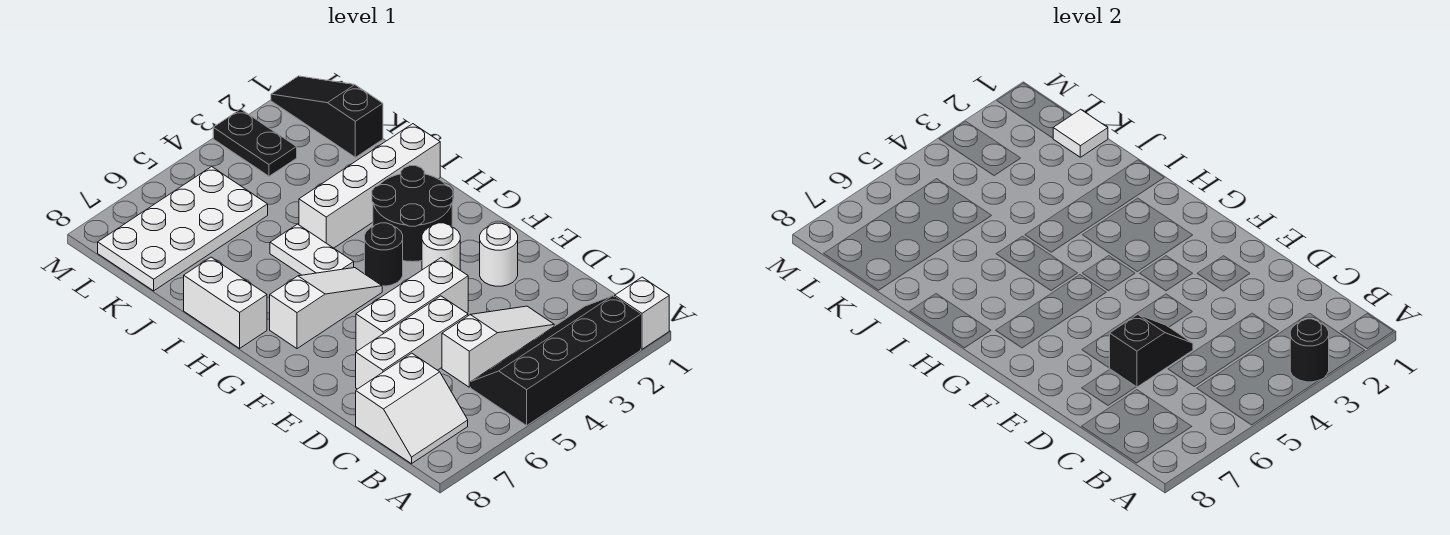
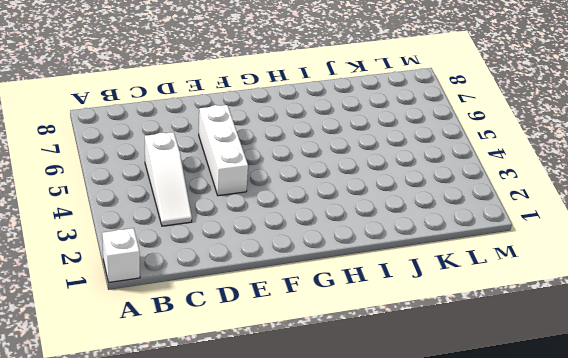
none -> black 2x4 slope [471,296,641,426]
none -> white 2x2 slope [356,353,468,464]
none -> white 1x3 brick [356,296,468,389]

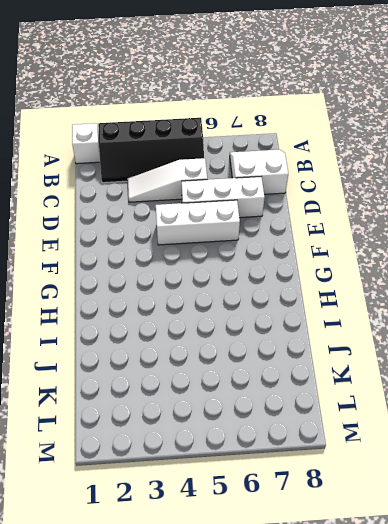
none -> white 1x1 round brick [480,223,518,286]
none -> white 1x1 round brick [422,223,460,270]
none -> black 2x2 round brick [372,166,453,262]

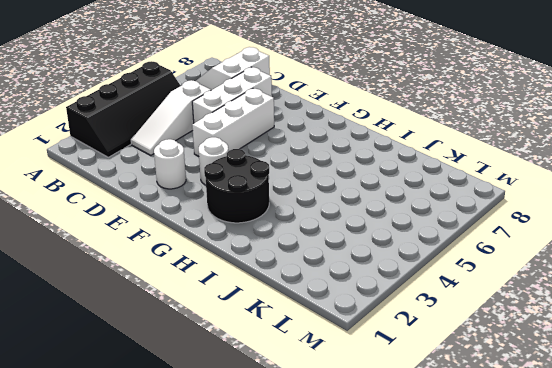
none -> white 1x1 brick [615,277,669,349]
none -> black 1x1 round brick [365,223,403,286]
none -> white 1x3 slope [270,268,382,349]

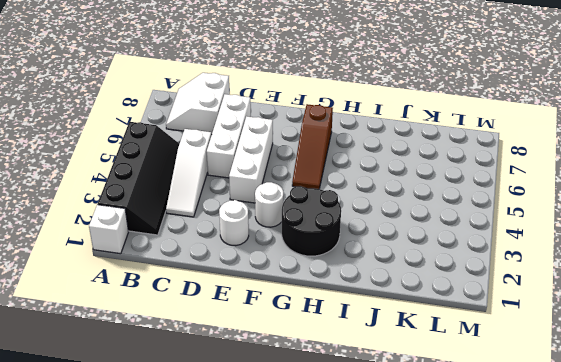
brown 1x3 slope [292,104,333,189] -> white 1x3 slope [270,268,382,349]
none -> black 1x1 round brick [365,223,403,286]
none -> white 1x2 plate [270,224,354,275]
none -> white 1x2 brick [184,257,267,348]

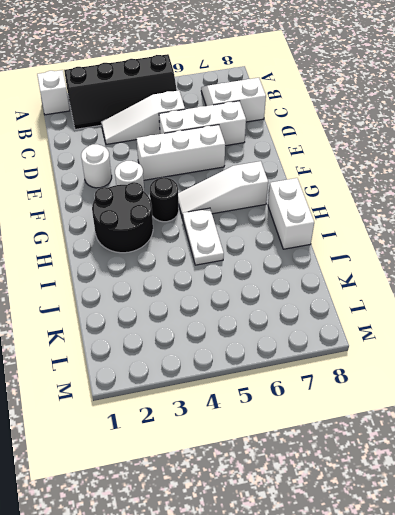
none -> white 1x4 brick [299,124,440,248]
none -> black 1x3 slope [271,76,383,157]
none -> white 2x4 plate [98,167,268,291]

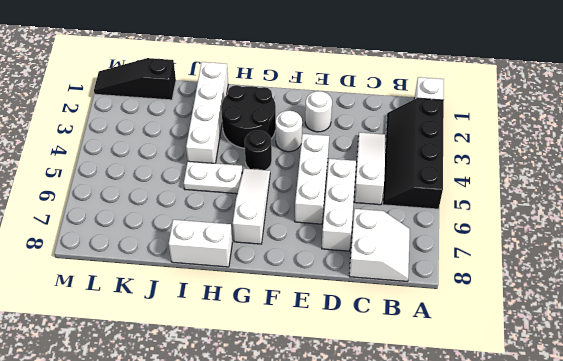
none -> white 2x4 plate [98,167,268,291]
none -> black 1x2 plate [213,109,297,176]
none -> black 1x1 round brick [1290,319,1329,382]

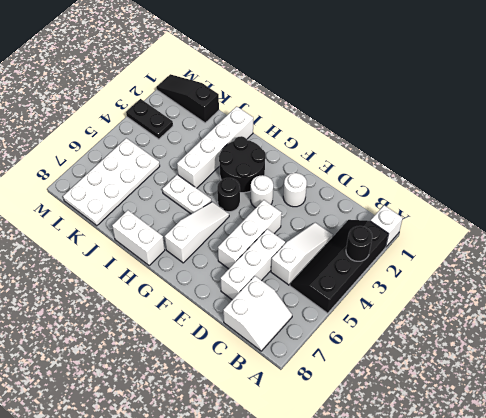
none -> black 1x2 slope [1109,315,1193,387]
none -> white 1x1 tile [1053,109,1108,157]

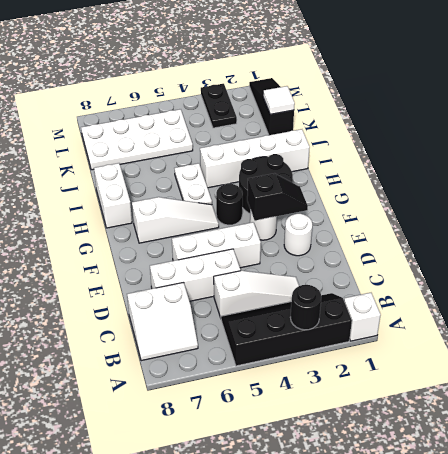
black 1x2 slope [247,173,308,220] -> black 1x2 slope moved to [1109,315,1193,387]

